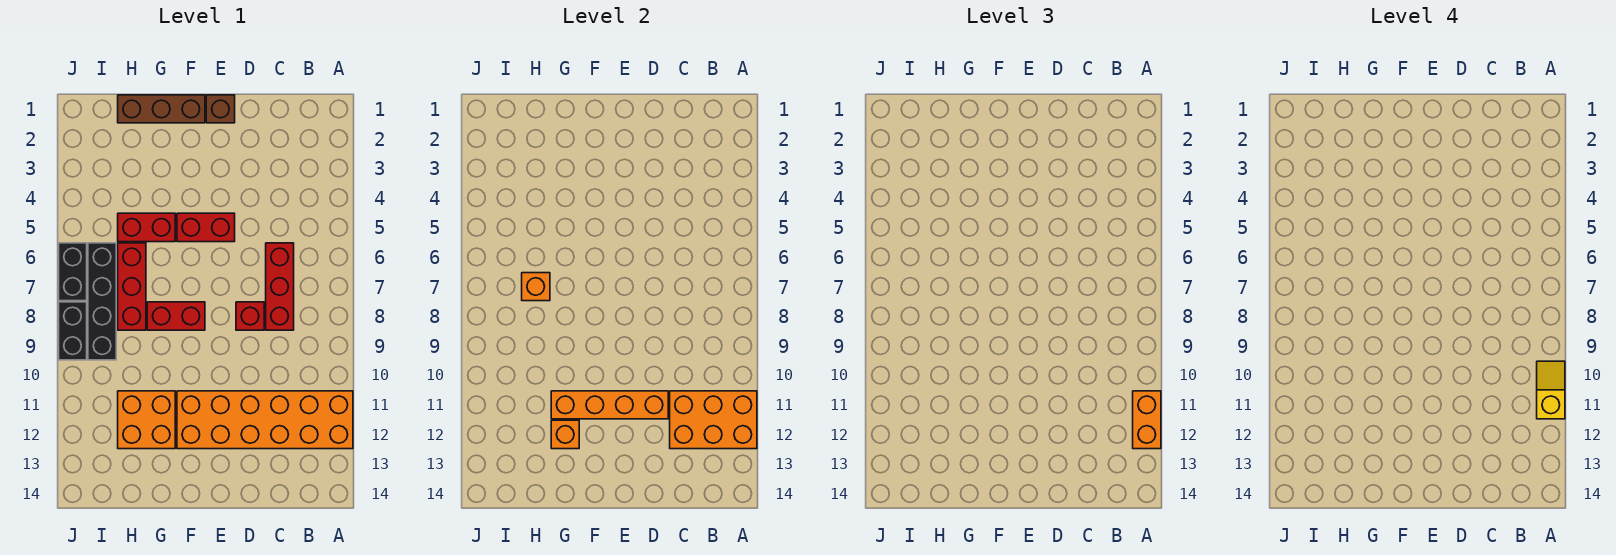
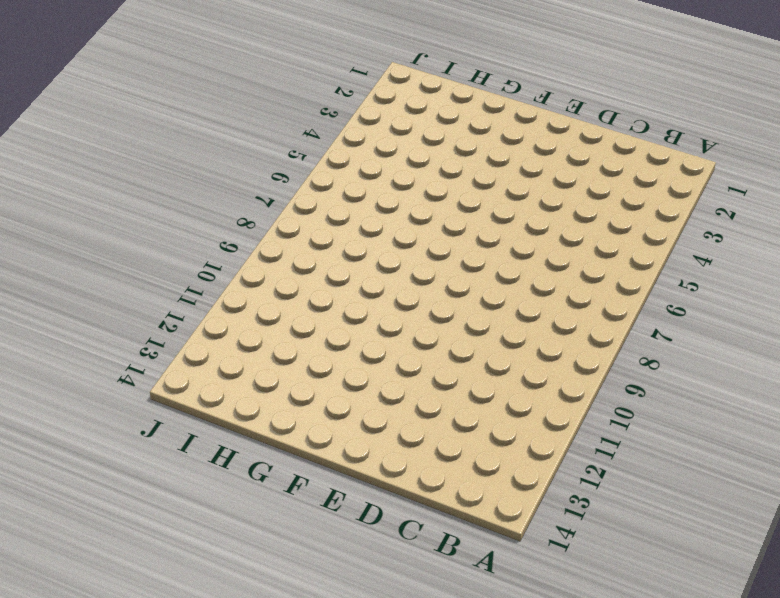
none -> orange 2x6 brick [177,391,353,449]
none -> red 1x3 brick [266,243,294,330]
none -> red 1x1 brick [236,302,264,330]

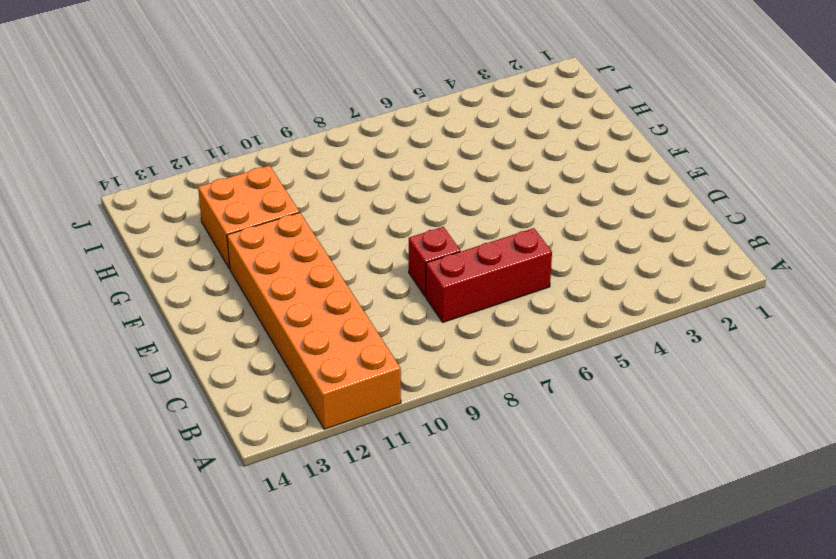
none -> brown 1x1 brick [206,95,235,123]
none -> red 1x2 brick [177,213,235,242]
none -> brown 1x3 brick [118,95,205,123]

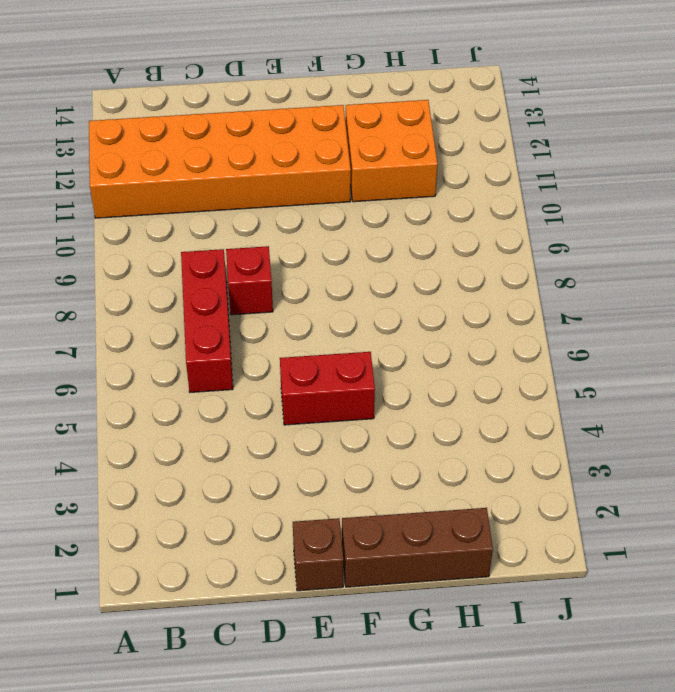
none -> red 1x2 brick [147,302,205,330]
none -> red 1x2 brick [118,213,175,242]
none -> red 1x3 brick [118,243,146,330]

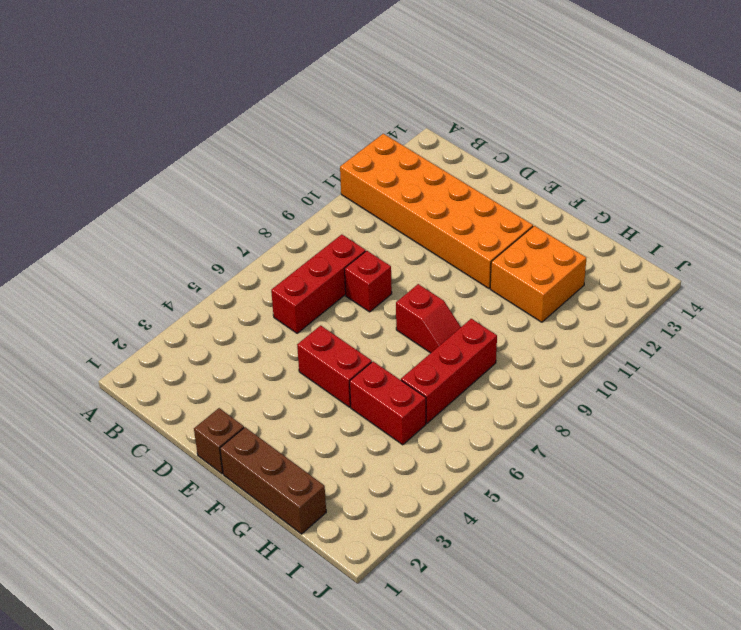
red 1x2 slope [396,284,461,353] -> red 1x2 brick [147,302,205,330]
none -> black 1x4 brick [88,243,116,360]
none -> black 1x2 brick [59,243,87,301]
none -> black 1x2 brick [59,302,87,360]

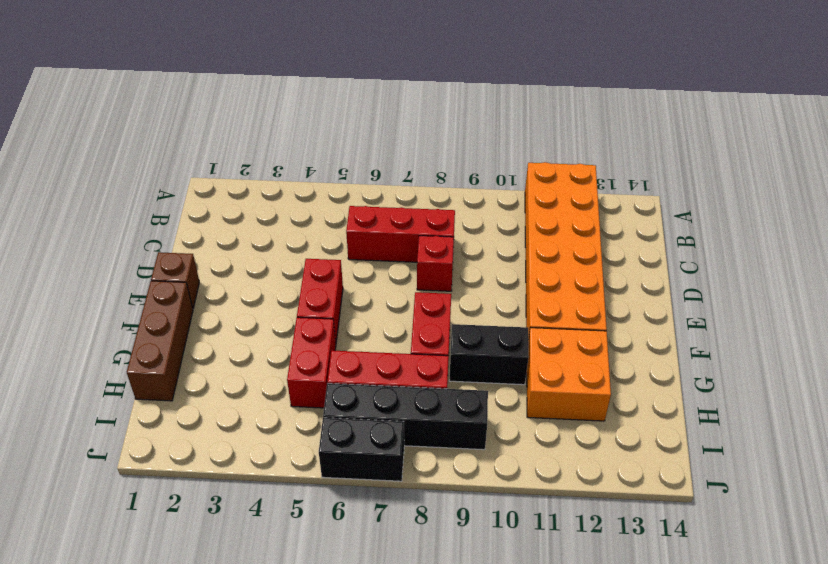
black 1x2 brick [449,324,529,385] -> black 1x2 brick moved to [59,302,87,360]
none -> orange 2x3 brick [670,391,757,449]
none -> orange 1x4 brick [551,391,668,419]
none -> orange 1x1 brick [551,420,579,449]

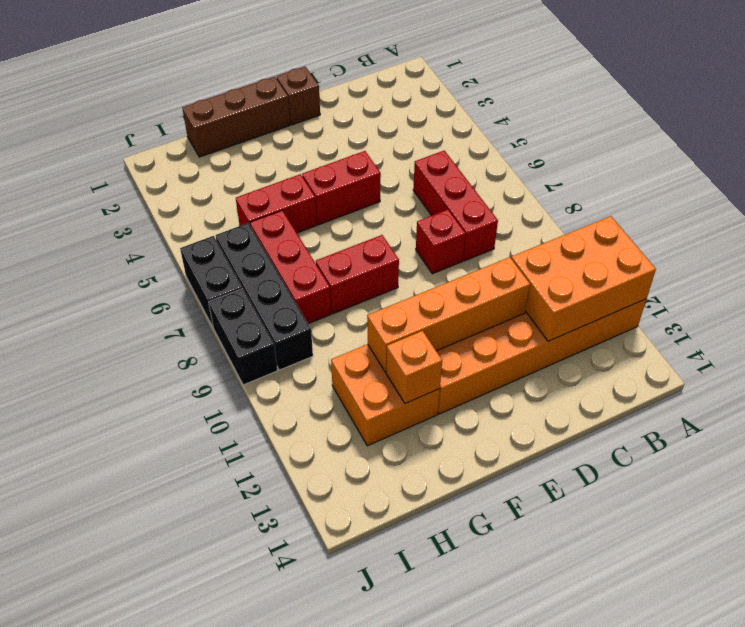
none -> orange 1x1 brick [522,273,550,301]
none -> orange 1x2 brick [1133,391,1161,449]
none -> yellow 1x2 slope [1537,361,1565,419]

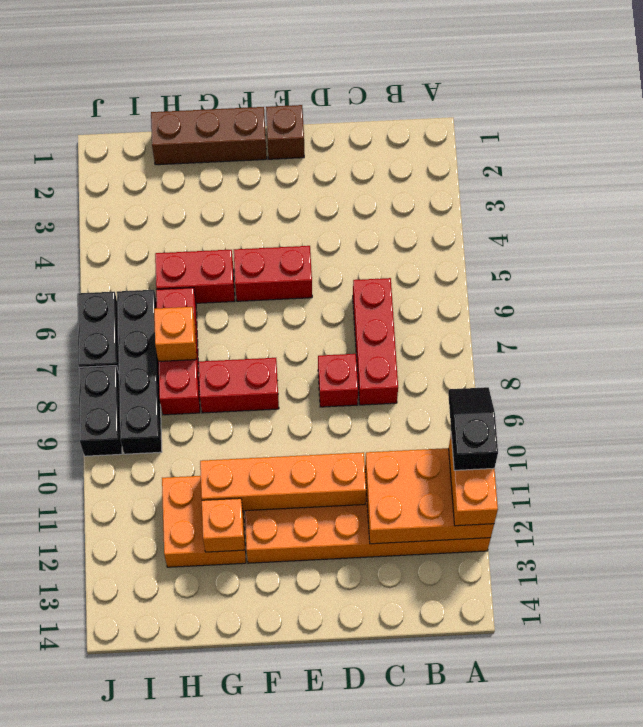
black 1x2 slope [448,387,498,470] -> yellow 1x2 slope [1537,361,1565,419]

